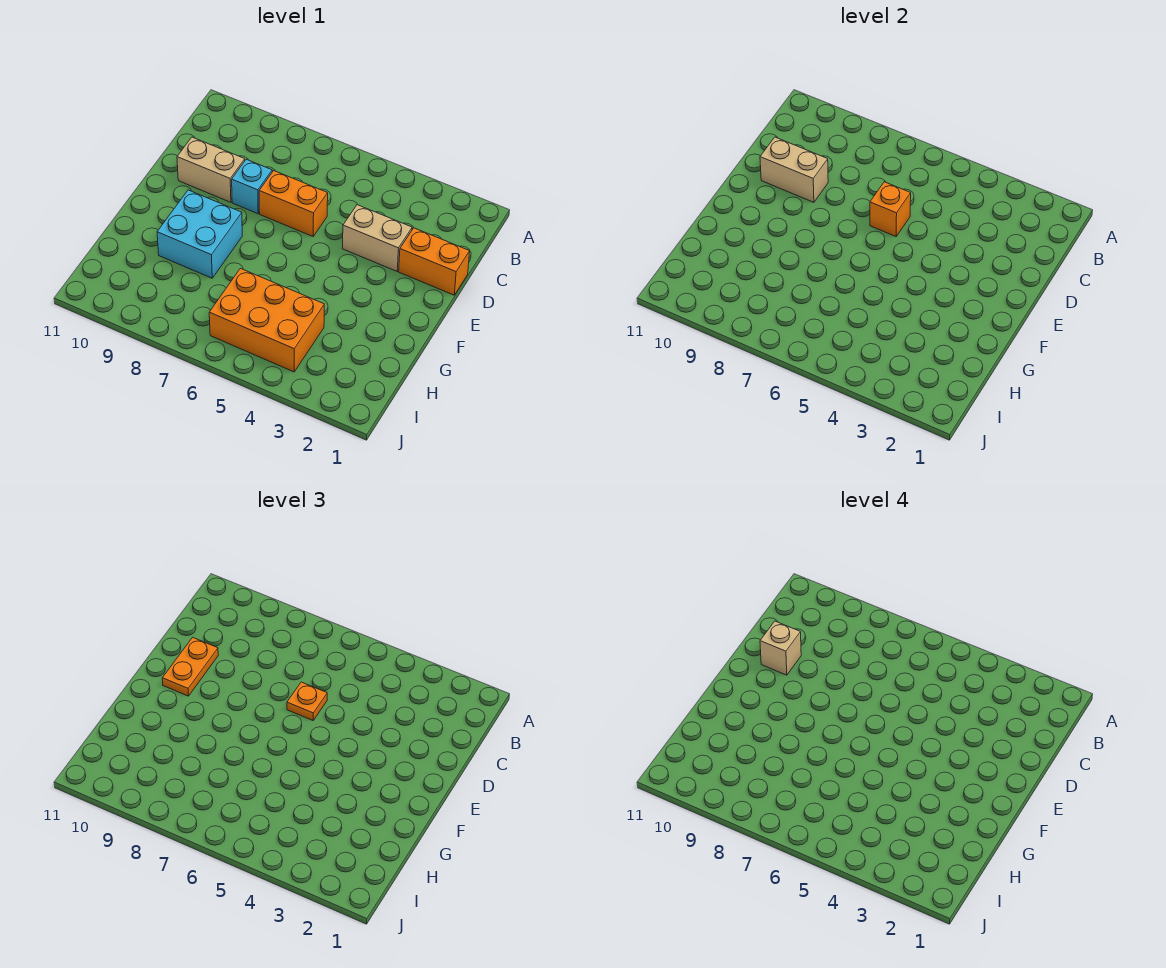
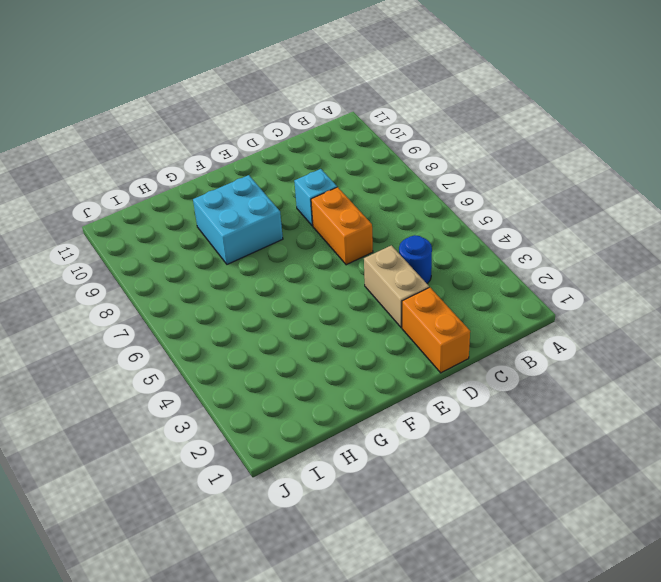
blue 1x1 round brick [399,235,432,284] -> none
none -> tan 1x2 brick [177,137,245,202]
none -> orange 2x3 brick [209,268,324,372]
none -> orange 1x1 brick [870,182,911,236]

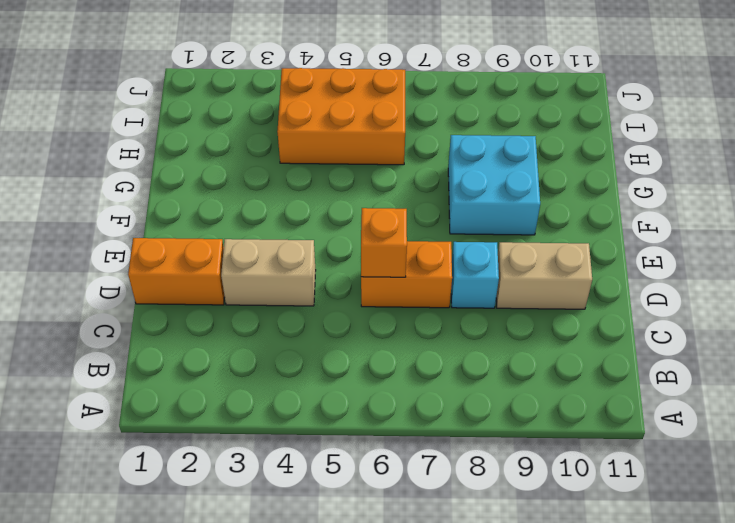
none -> tan 1x2 brick [760,137,828,202]
none -> orange 1x1 plate [287,682,327,720]
none -> orange 1x2 plate [162,637,218,696]

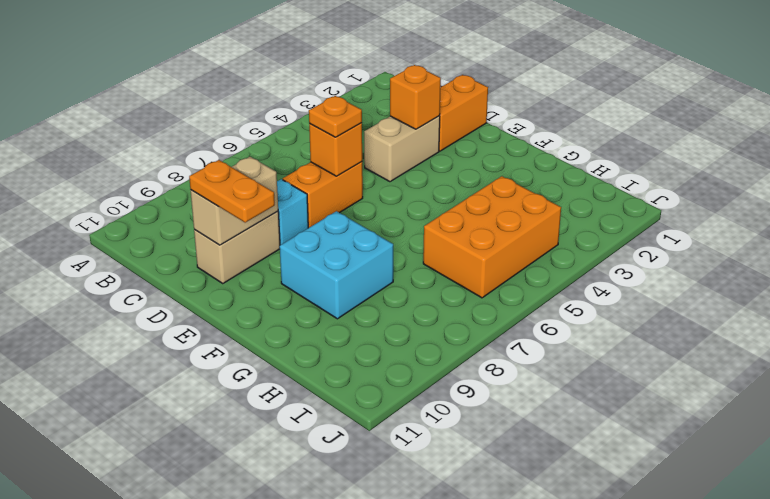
orange 1x1 brick [390,65,441,129] -> none
none -> tan 1x1 brick [760,621,801,675]

